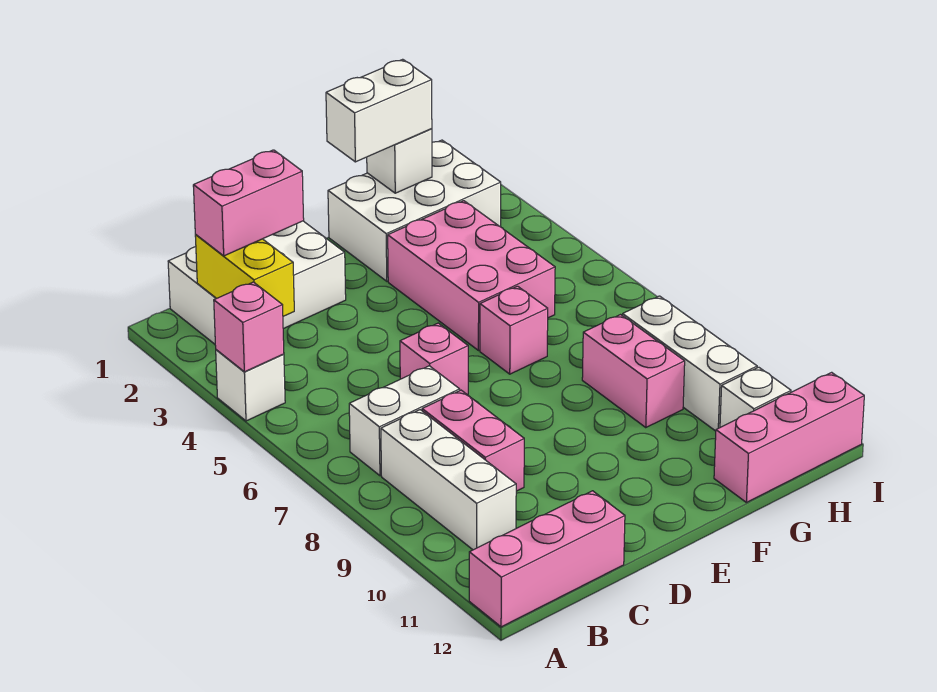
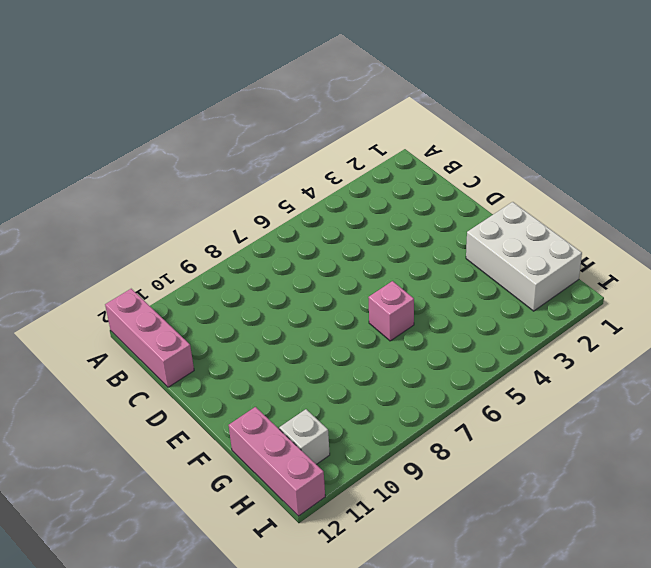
none -> white 1x1 brick [216,350,285,421]
none -> white 2x3 brick [168,221,346,344]
none -> white 1x2 brick [349,366,460,476]

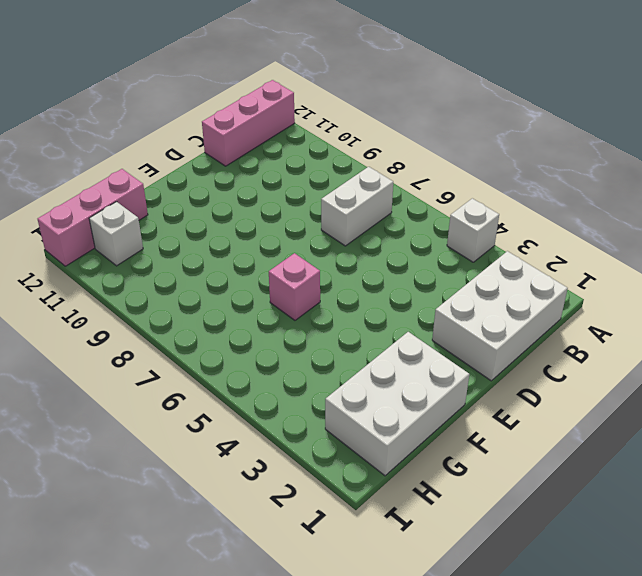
none -> white 1x3 brick [381,410,516,550]
none -> pink 1x2 brick [422,390,524,491]
none -> pink 1x1 brick [400,323,468,394]

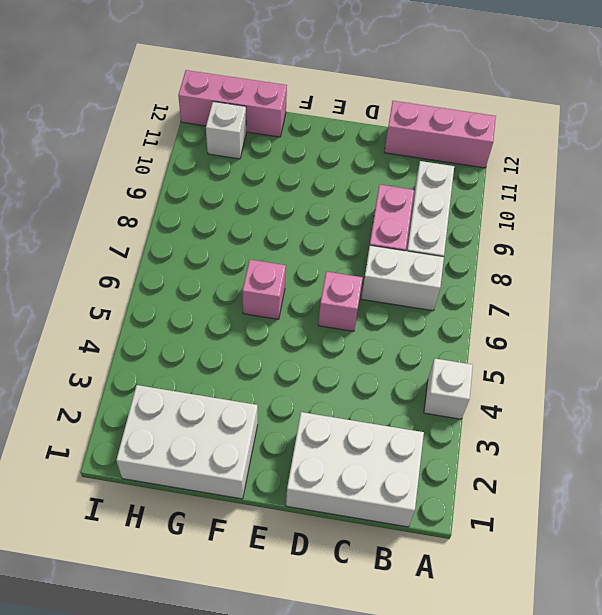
none -> pink 2x3 brick [388,201,555,351]
none -> pink 1x2 brick [582,315,685,428]
none -> white 1x3 brick [622,296,757,431]

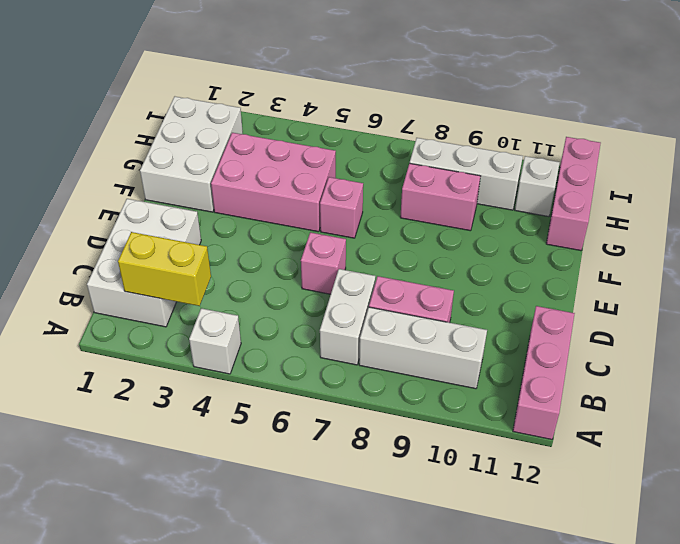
none -> pink 1x1 brick [214,282,284,372]
none -> white 1x1 brick [367,129,432,193]
none -> pink 1x2 brick [193,150,304,256]

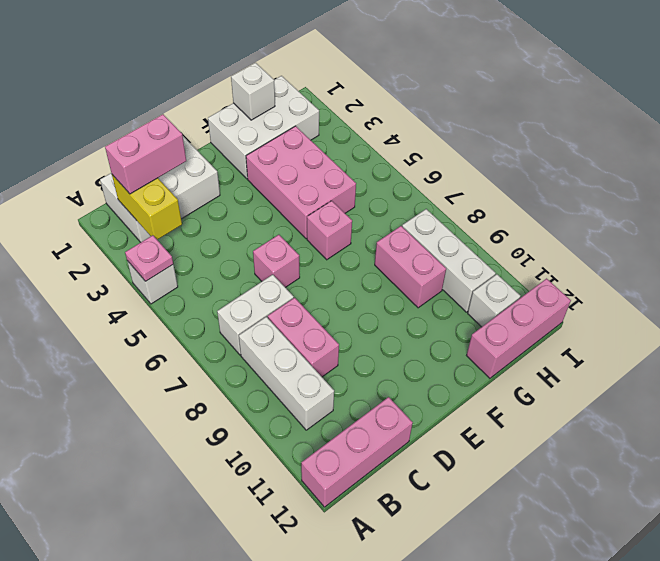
pink 1x1 plate [125,235,173,281] -> pink 1x1 brick [214,282,284,372]
none -> white 1x2 brick [326,59,432,162]

